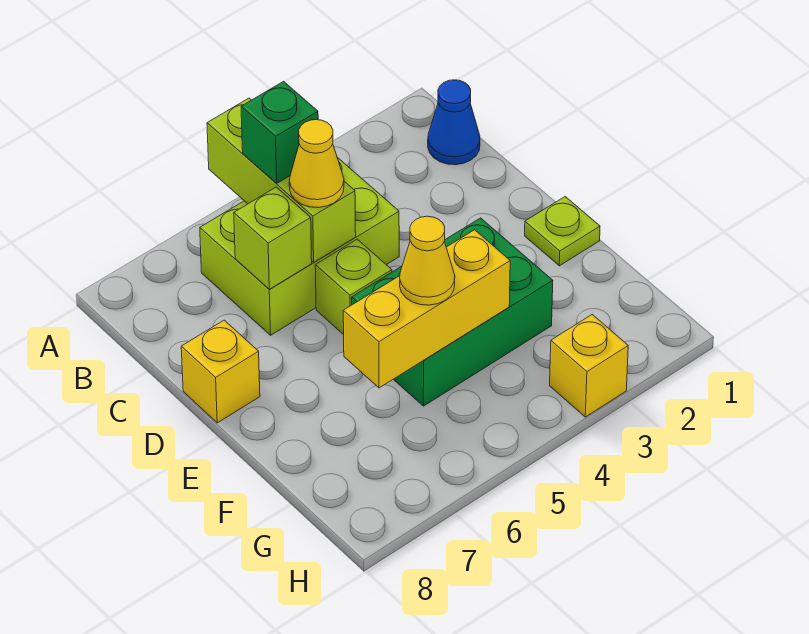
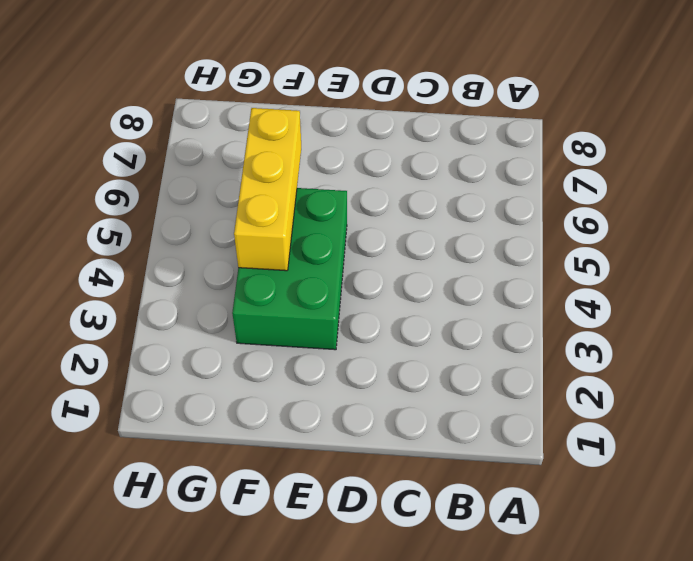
none -> blue 1x1 cone [428,80,480,165]
none -> lime 2x3 brick [200,157,399,335]
none -> lime 1x1 brick [315,239,392,335]

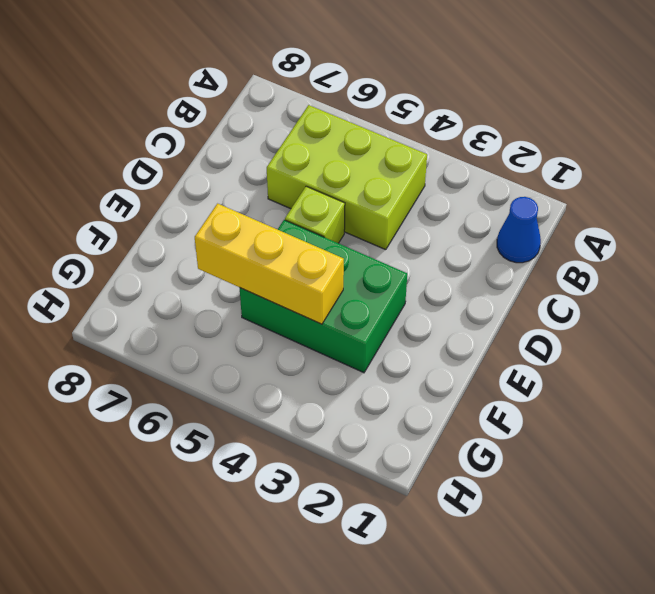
none -> yellow 1x1 brick [181,320,260,423]
none -> lime 1x1 plate [525,197,600,266]
none -> yellow 1x1 brick [550,315,628,417]

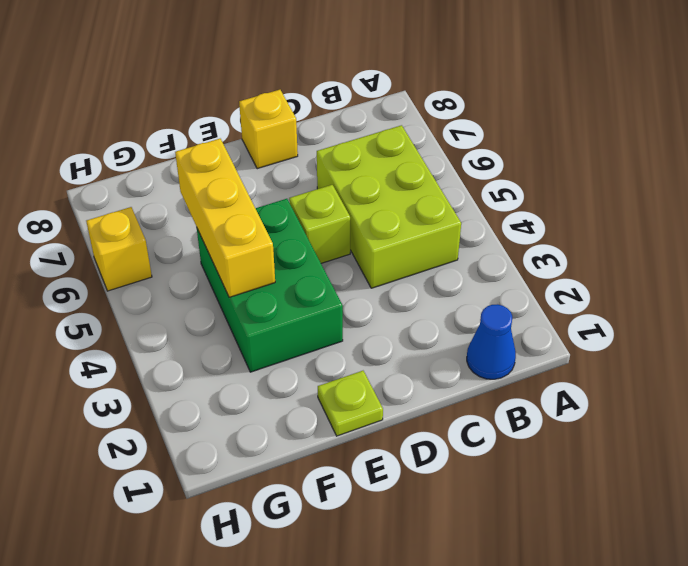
yellow 1x1 brick [86,207,152,291] -> yellow 1x1 brick moved to [550,315,628,417]
none -> lime 1x3 brick [207,98,356,262]
none -> lime 1x1 brick [234,187,312,289]
none -> green 1x1 brick [241,81,318,184]

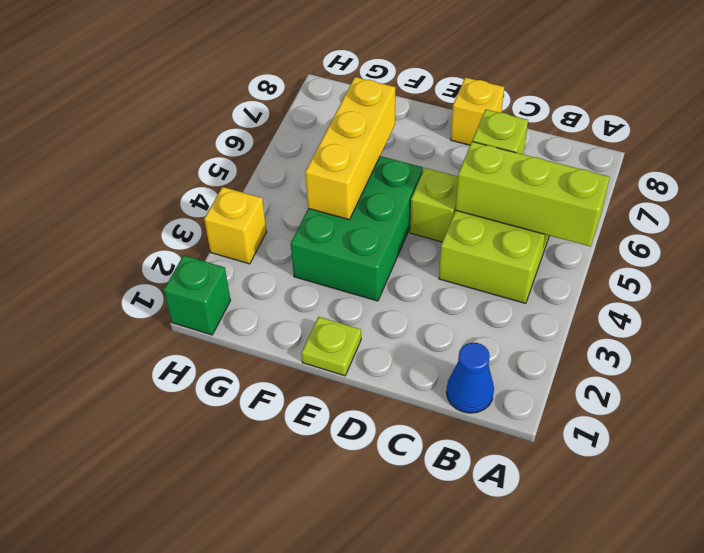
green 1x1 brick [164,255,231,335] -> green 1x1 brick moved to [241,81,318,184]
none -> yellow 1x1 cone [289,120,344,208]
none -> yellow 1x1 cone [400,216,455,305]

